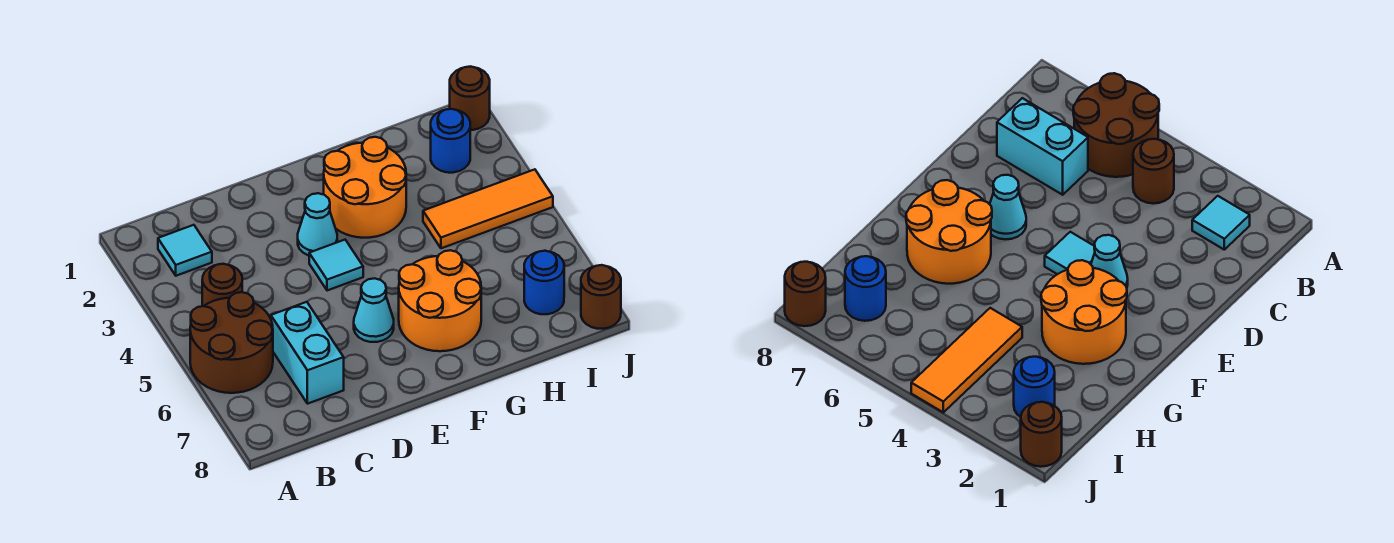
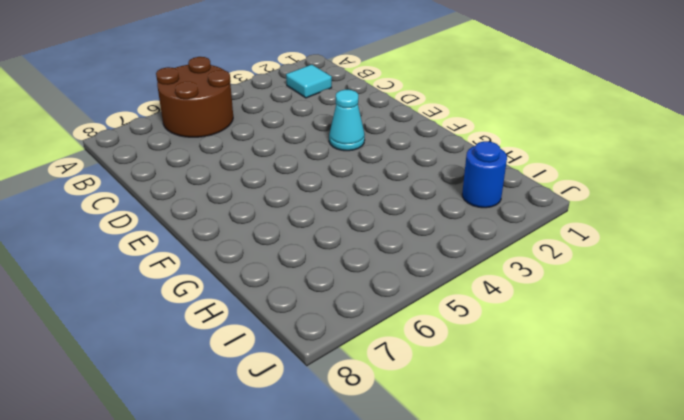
none -> brown 1x1 round brick [202,264,242,306]
none -> cyan 1x2 brick [271,302,344,404]
none -> cyan 1x1 tile [309,240,363,291]

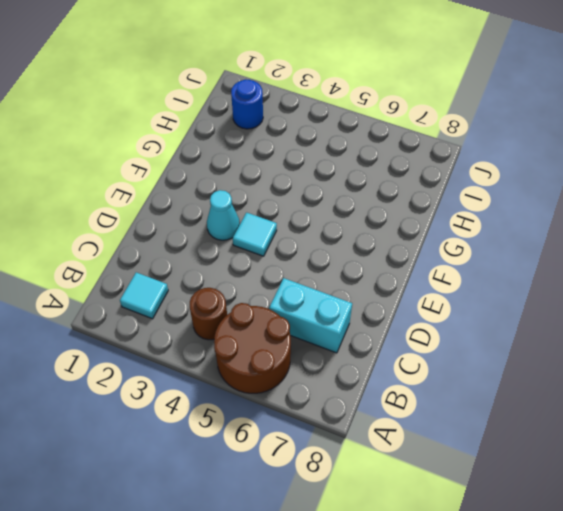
none -> cyan 1x1 cone [354,278,394,342]
none -> orange 2x2 round brick [324,137,406,238]
none -> orange 2x2 round brick [399,250,481,351]

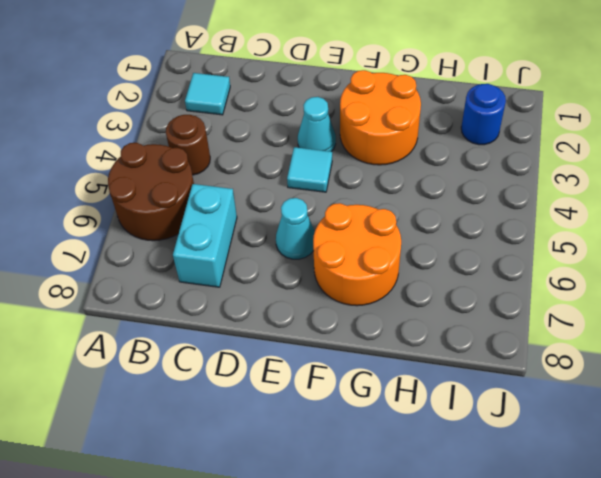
none -> orange 1x3 tile [423,169,553,248]
none -> blue 1x1 round brick [524,251,564,314]
none -> brown 1x1 round brick [450,66,490,130]

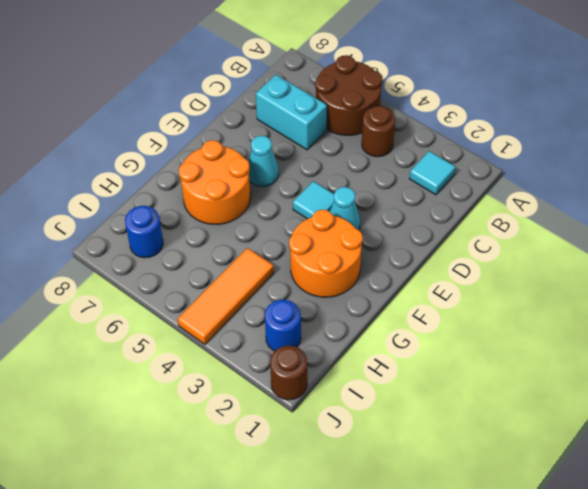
none -> brown 1x1 round brick [581,265,621,329]

